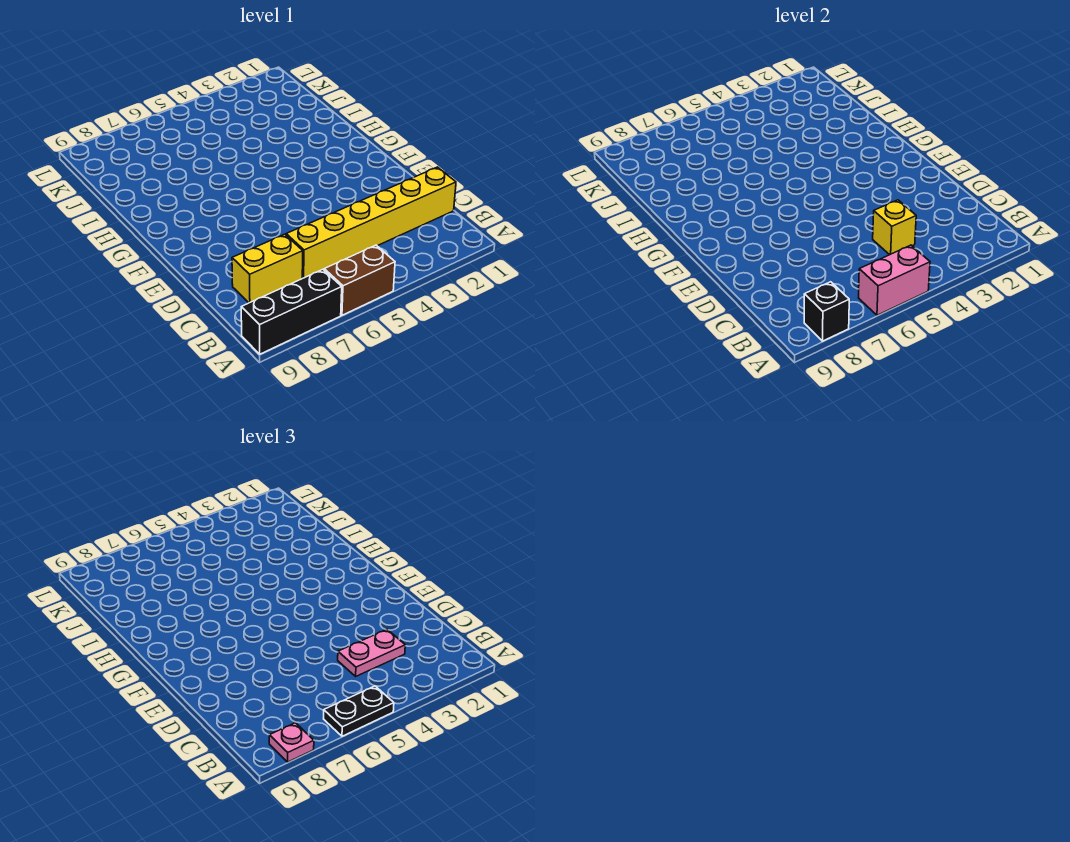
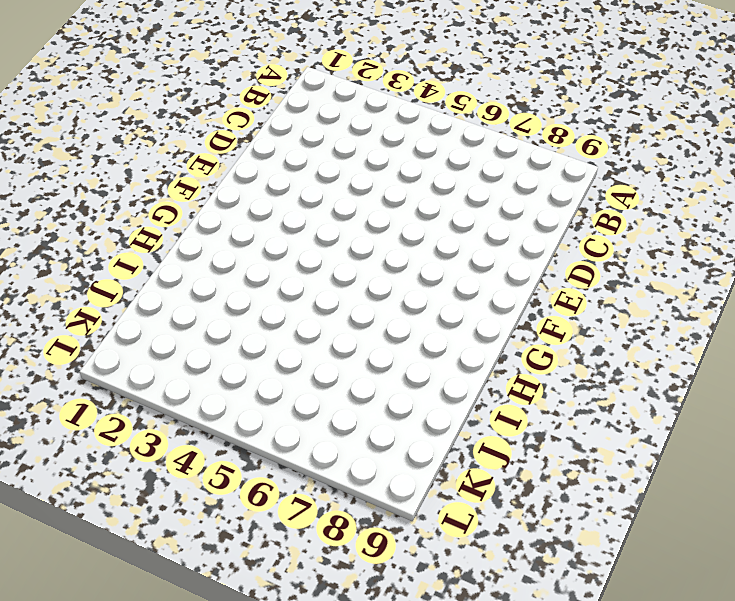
none -> brown 1x2 brick [324,245,395,315]
none -> black 1x3 brick [241,269,342,354]

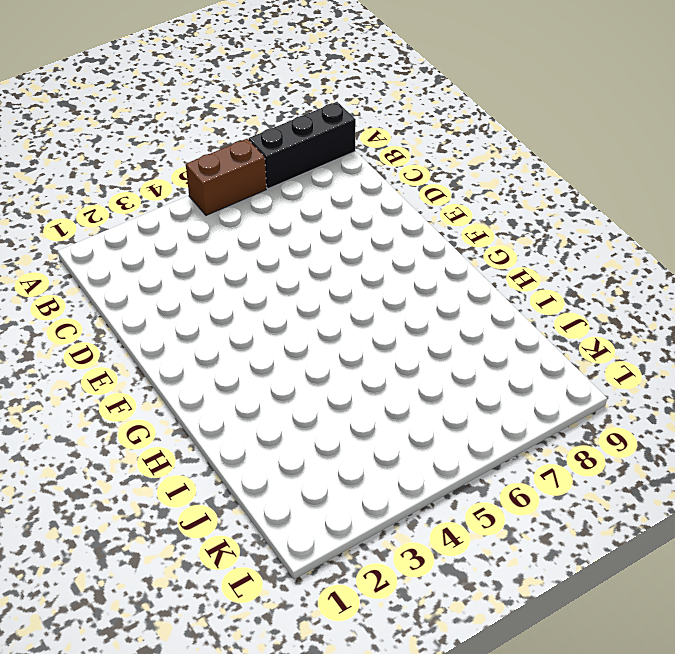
none -> yellow 1x6 brick [286,167,456,278]
none -> yellow 1x2 brick [232,234,303,303]

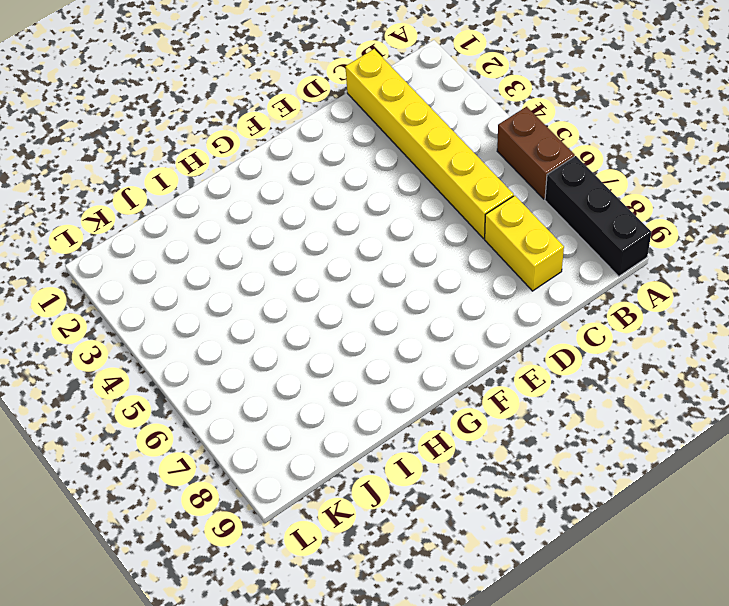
none -> pink 1x2 brick [859,245,930,315]
none -> black 1x1 brick [804,282,849,341]

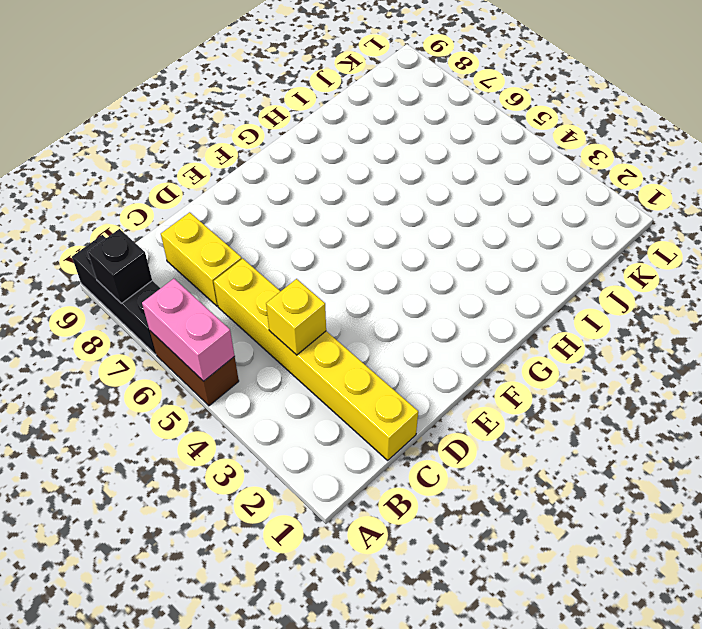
none -> black 1x2 plate [324,686,394,736]
none -> pink 1x1 plate [269,723,314,762]

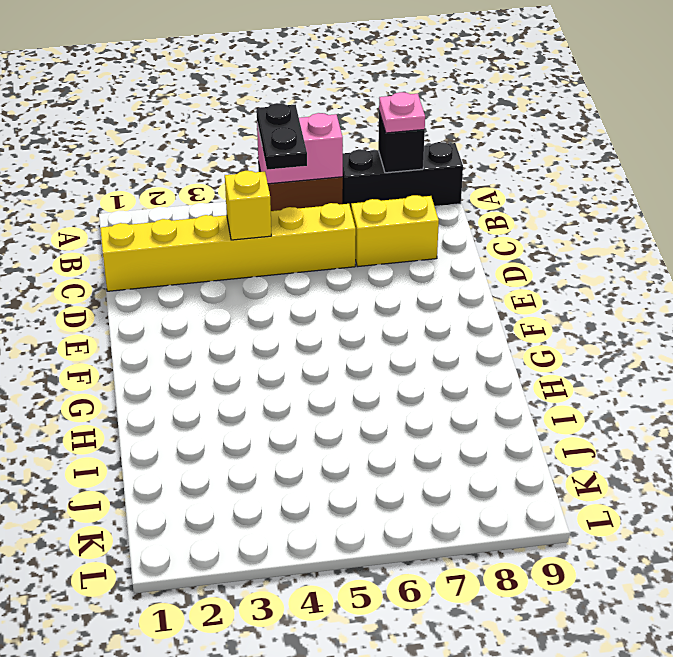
black 1x2 plate [257,103,307,170] -> black 1x2 plate turned to [324,686,394,736]
none -> pink 1x2 plate [338,630,405,676]

